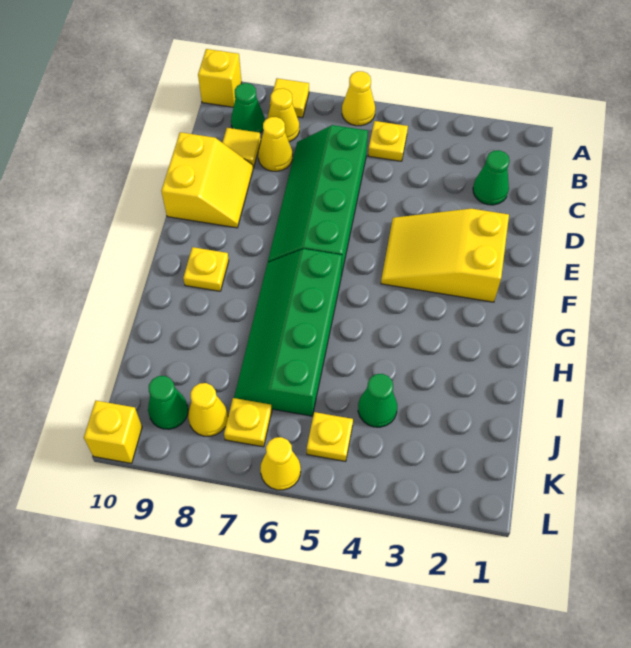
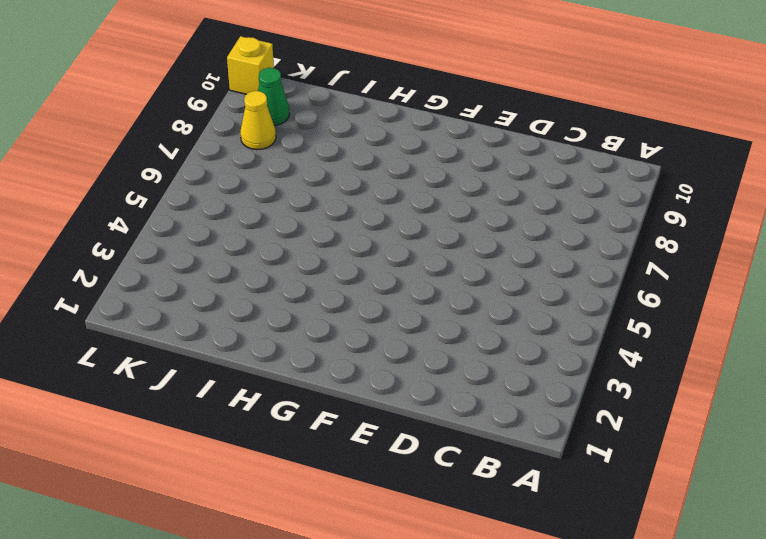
none -> yellow 1x1 cone [342,71,375,126]
none -> yellow 1x1 tile [270,78,309,118]
none -> yellow 1x1 brick [198,49,242,107]

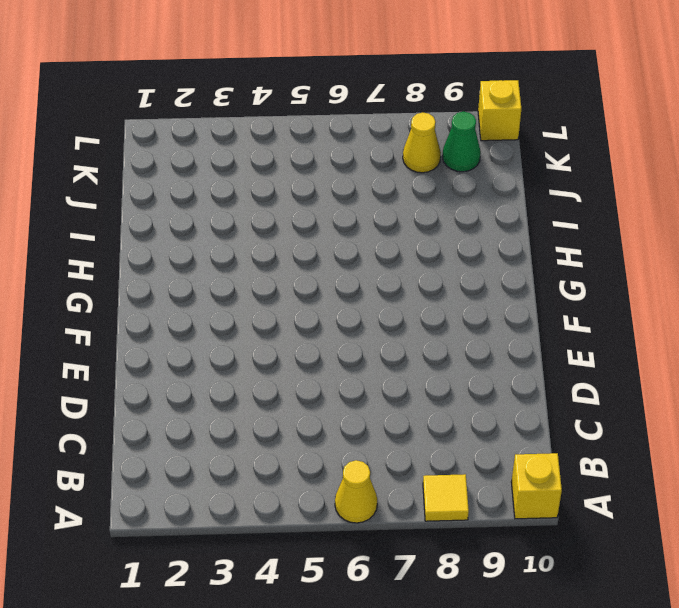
none -> yellow 1x1 plate [368,121,408,161]
none -> yellow 1x1 cone [267,88,299,142]
none -> green 1x1 cone [231,83,265,133]

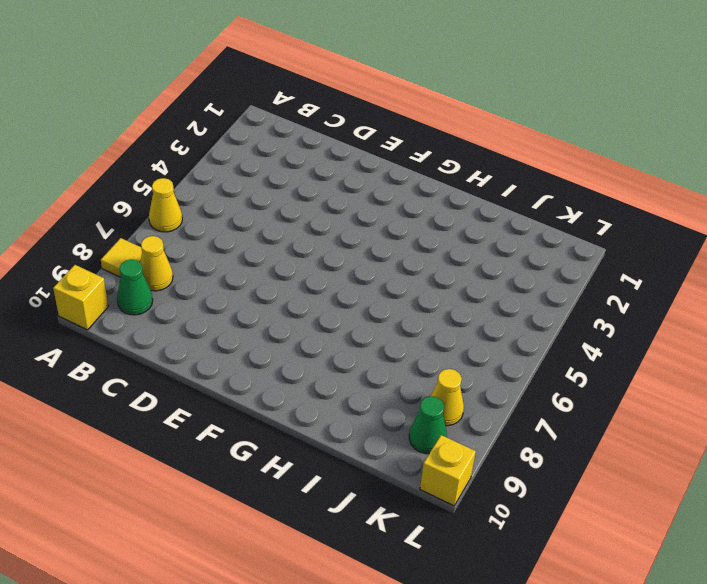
none -> yellow 1x1 plate [368,121,408,161]
none -> green 1x1 cone [473,150,510,205]
none -> green 2x4 slope [268,125,368,276]

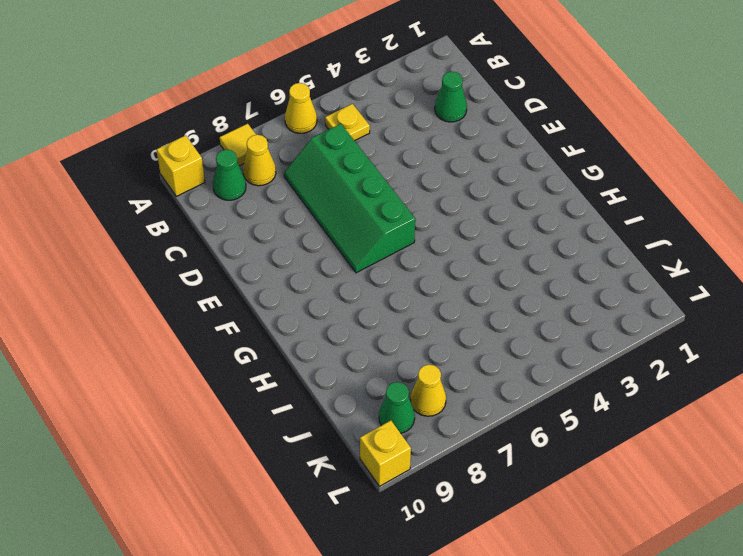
none -> yellow 1x1 cone [258,117,293,171]
none -> yellow 1x1 tile [222,128,261,168]
none -> yellow 2x2 slope [161,132,253,228]

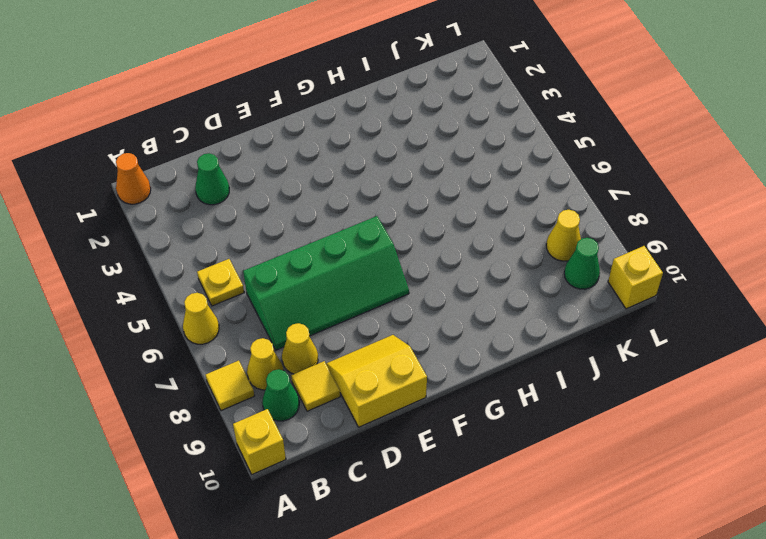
orange 1x1 cone [116,153,151,204] -> none
none -> yellow 2x3 slope [381,209,509,302]
none -> green 2x4 slope [234,249,342,416]
none -> yellow 1x1 plate [183,247,229,291]

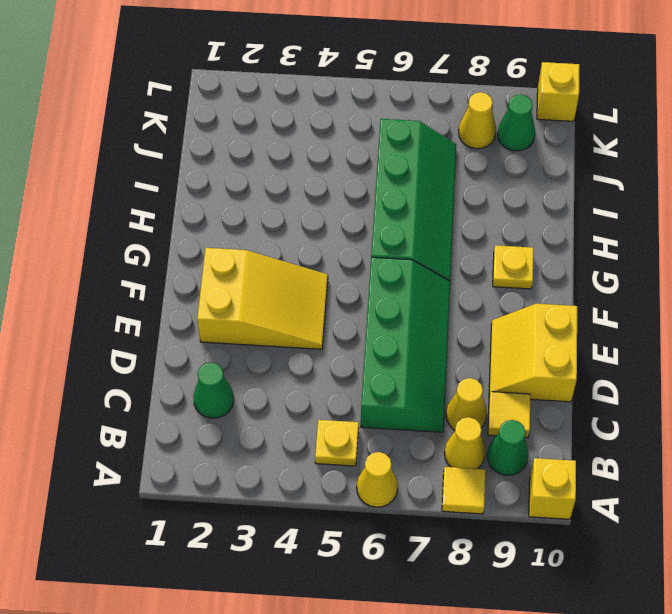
none -> green 1x1 cone [358,374,397,427]
none -> yellow 1x1 plate [307,412,353,461]
none -> yellow 1x1 plate [224,398,272,447]

